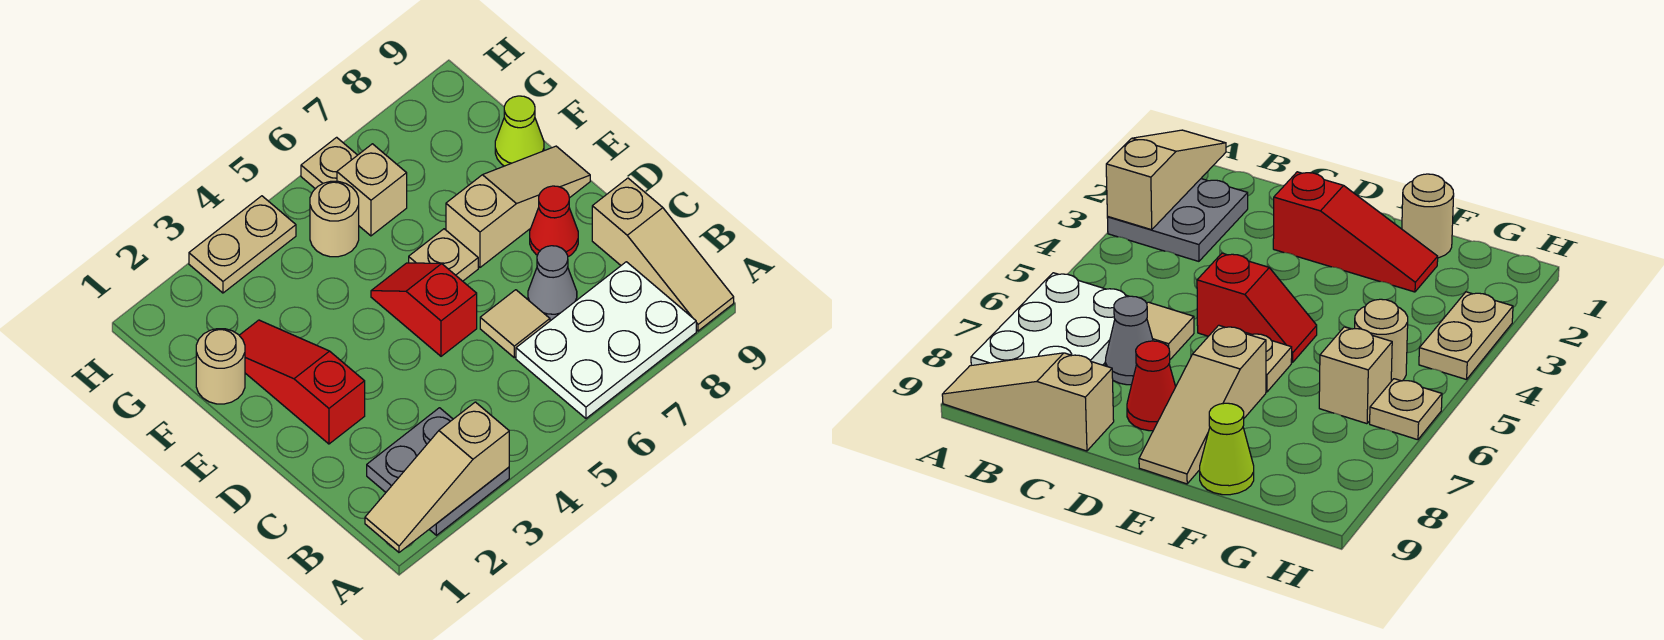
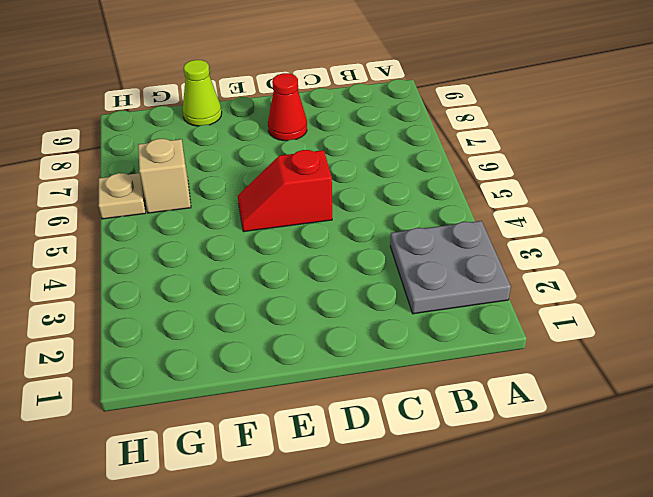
none -> white 2x3 plate [516,262,696,418]
none -> tan 1x3 slope [592,178,734,331]
none -> tan 1x1 tile [480,290,550,358]

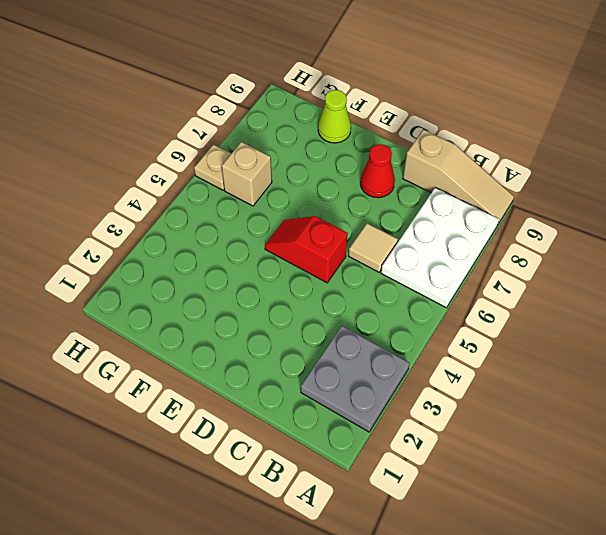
none -> grey 1x1 cone [528,246,577,320]
none -> red 1x3 slope [239,320,365,444]
none -> tan 1x1 plate [409,229,478,281]

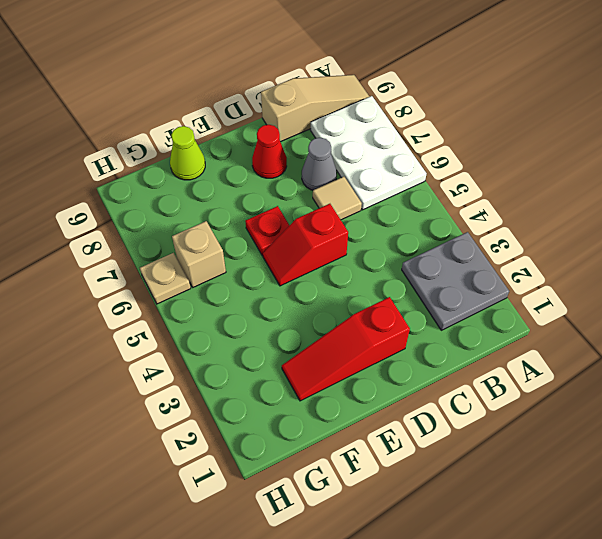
red 1x1 plate [245,206,290,256] -> tan 1x1 plate [409,229,478,281]
none -> tan 1x3 slope [446,146,590,267]
none -> tan 1x1 round brick [196,329,245,404]
none -> tan 1x1 round brick [310,181,359,257]

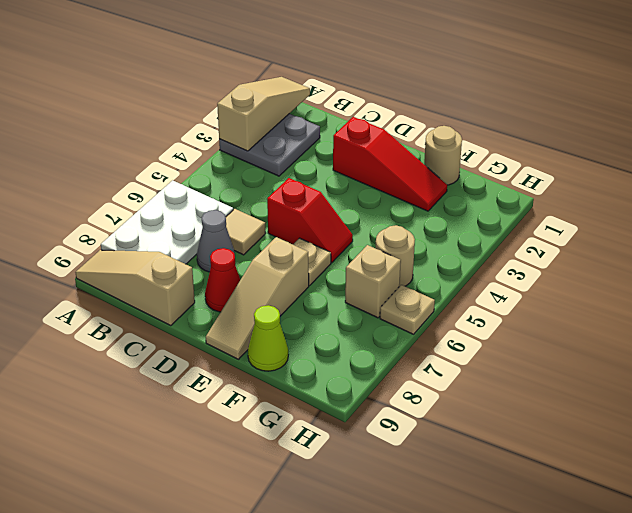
none -> tan 1x2 plate [189,196,296,293]

